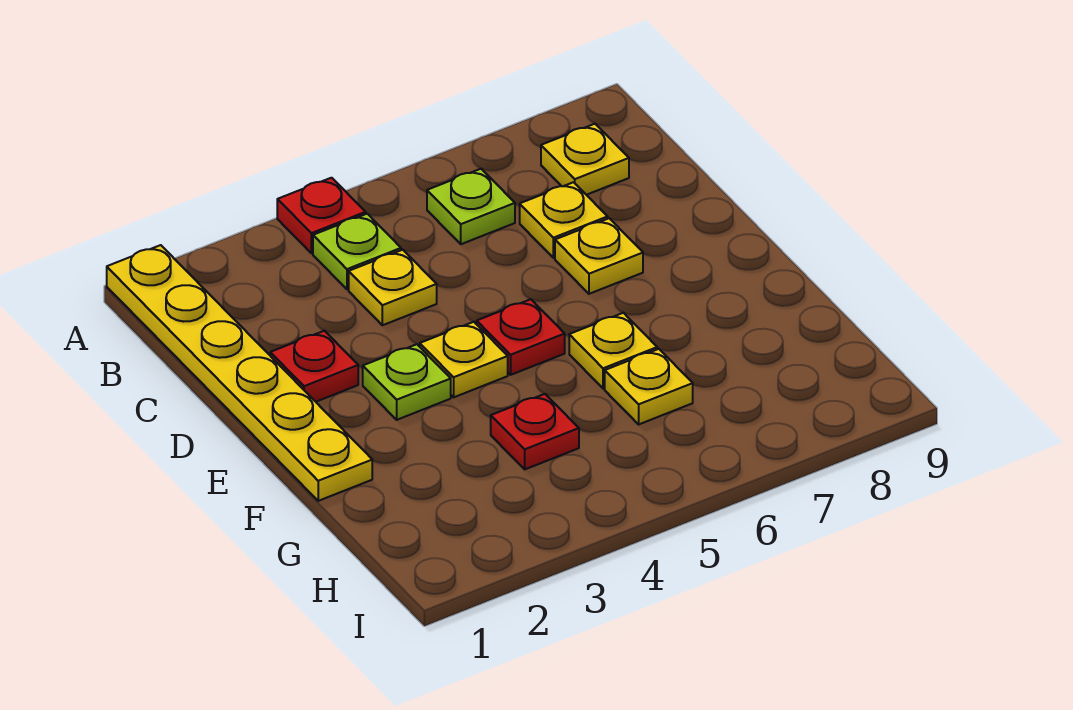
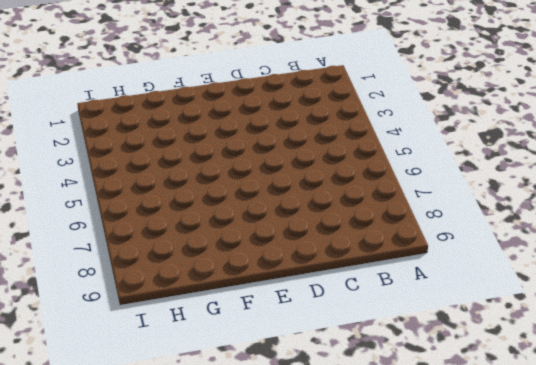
none -> yellow 1x6 plate [107,245,372,501]
none -> red 1x1 plate [277,178,366,253]
none -> lime 1x1 plate [313,214,401,289]

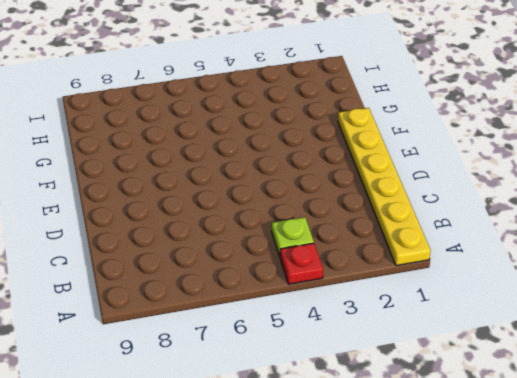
none -> lime 1x1 plate [427,169,515,244]
none -> yellow 1x1 plate [541,124,629,195]
none -> yellow 1x1 plate [349,250,437,325]

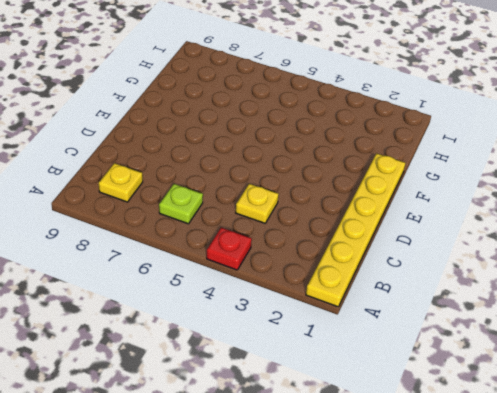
none -> lime 1x1 plate [313,214,401,289]
none -> yellow 1x1 plate [520,182,608,258]
none -> red 1x1 plate [270,331,358,402]

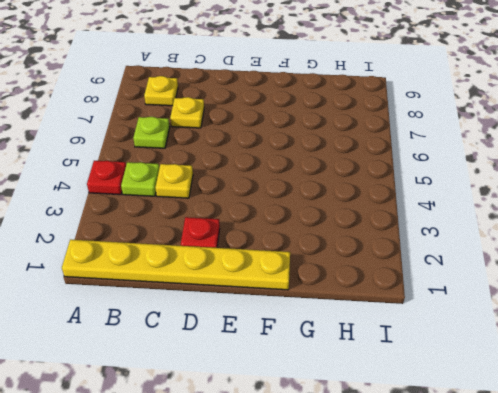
none -> yellow 1x1 plate [555,218,643,294]
none -> lime 1x1 plate [363,344,451,420]
none -> yellow 1x1 plate [420,322,508,397]

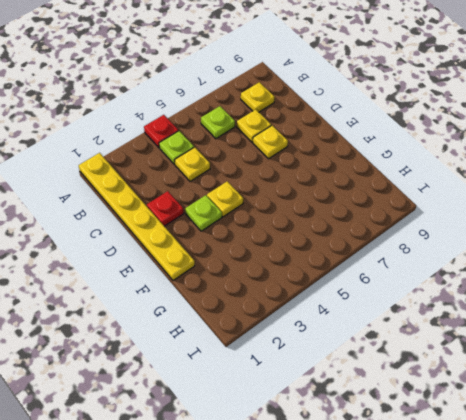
none -> red 1x1 plate [477,299,565,375]
none -> yellow 1x1 plate [569,313,657,388]
none -> red 1x1 plate [491,394,579,469]

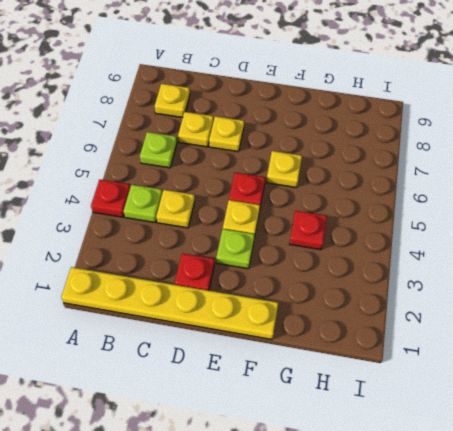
none -> yellow 1x1 plate [605,349,693,424]

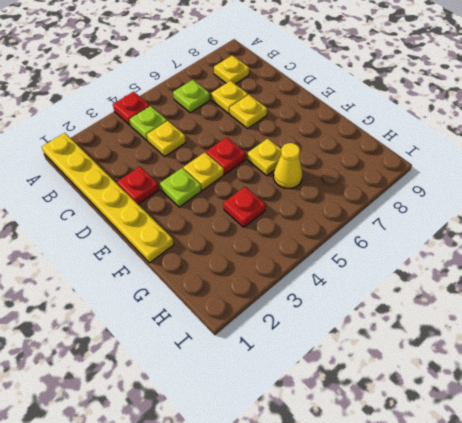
yellow 1x1 cone [274,143,302,188] -> yellow 1x1 plate [605,349,693,424]

